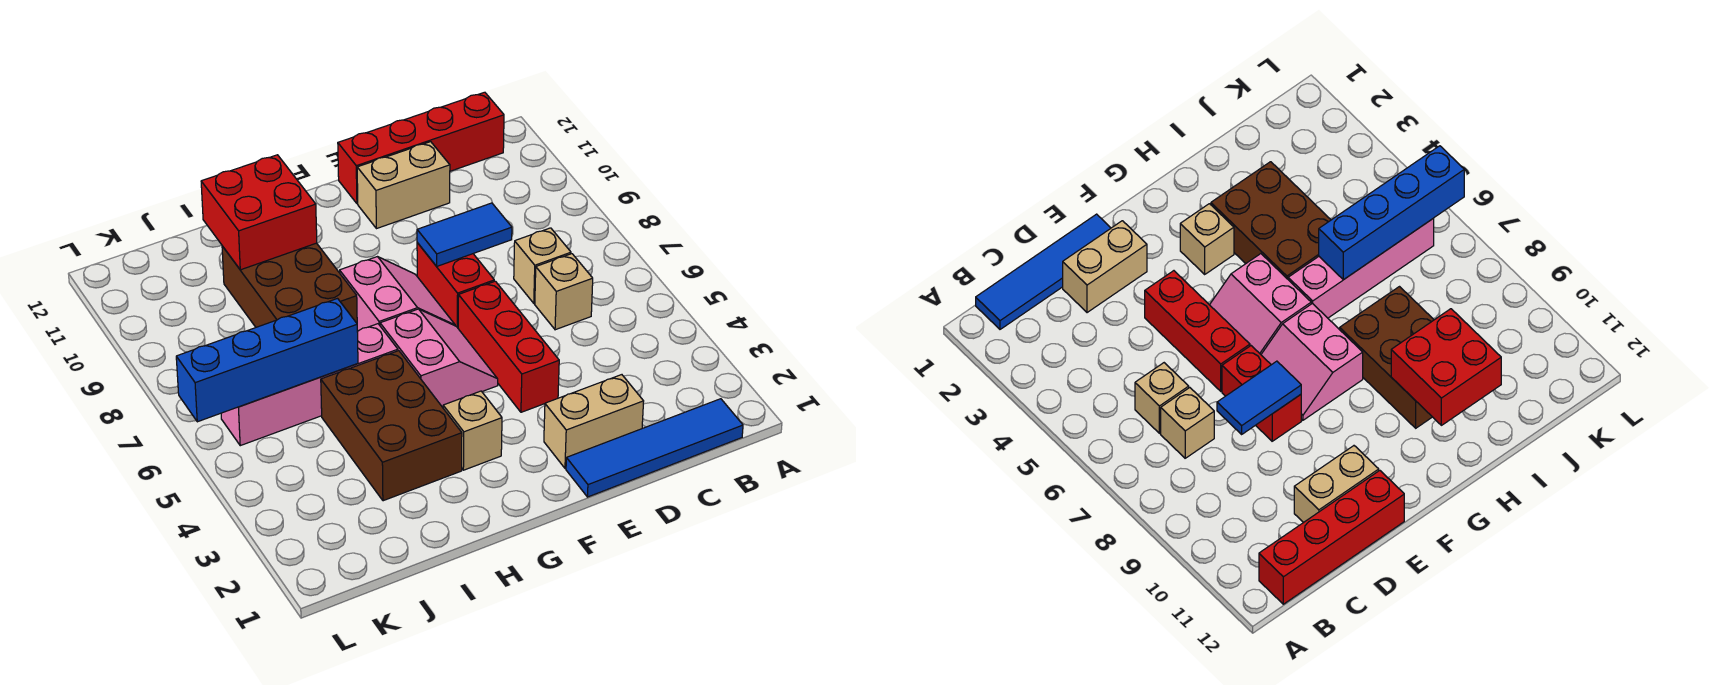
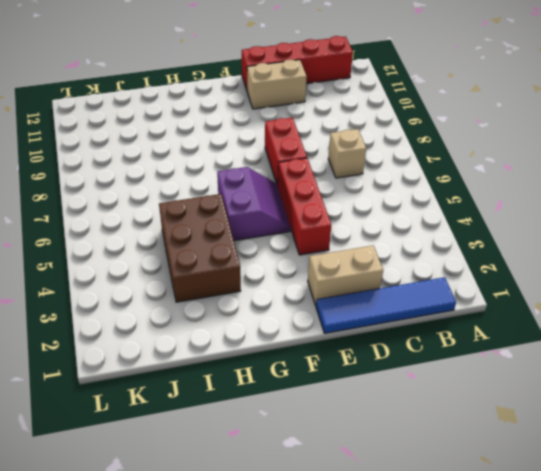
purple 2x2 slope [217,167,290,241] -> pink 2x2 slope [380,309,498,406]
none -> tan 1x1 brick [535,254,593,330]
none -> pink 2x2 slope [340,257,455,331]
none -> tan 1x1 brick [443,391,502,470]

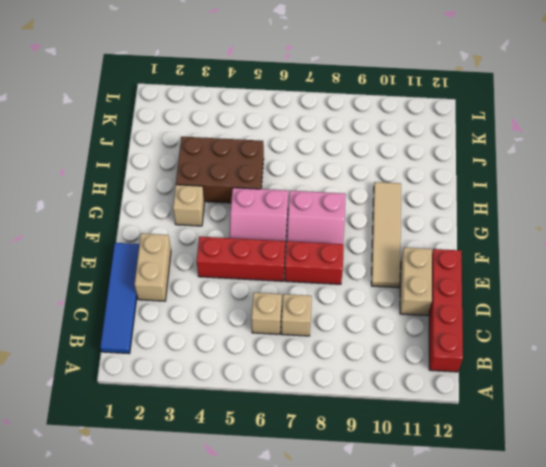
tan 1x4 tile [371,182,401,288] -> brown 2x3 brick [222,243,357,327]
none -> pink 1x4 brick [221,324,398,446]
none -> blue 1x2 tile [417,203,512,266]
none -> red 2x2 brick [201,155,317,270]

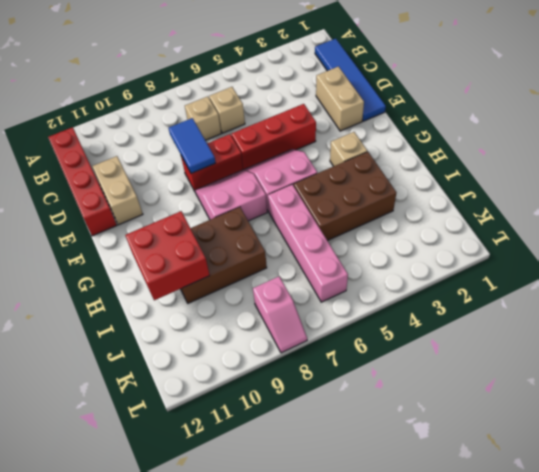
pink 1x2 slope [253,277,307,353] -> none
none -> blue 1x4 brick [176,299,358,422]

